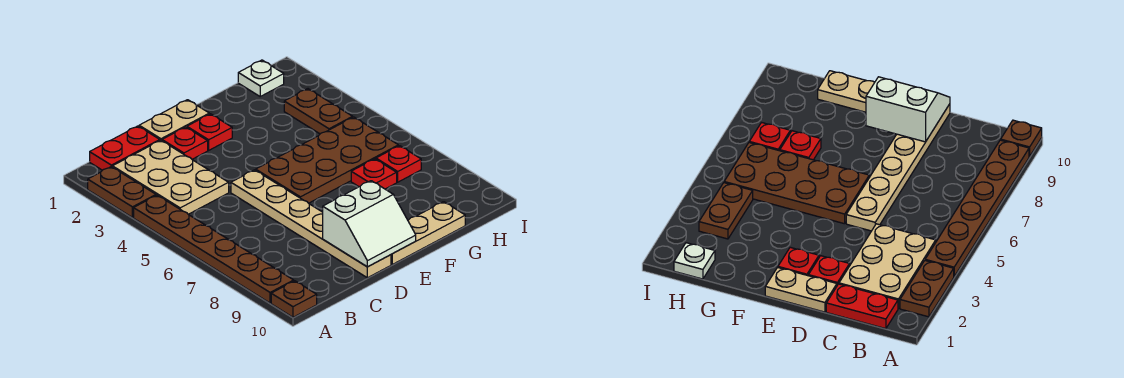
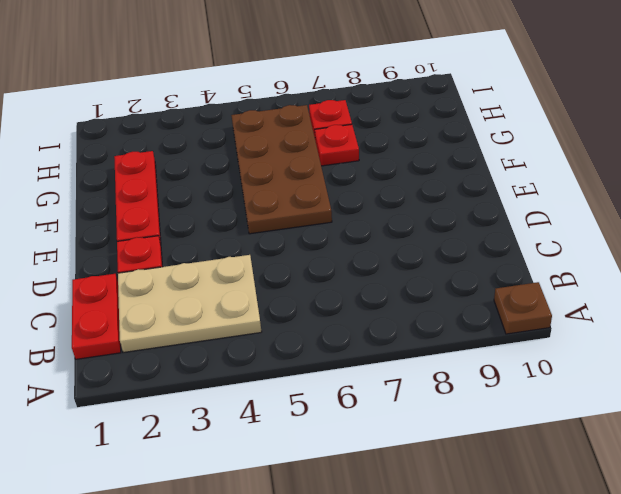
red 1x3 plate [114,151,161,244] -> red 1x1 plate [187,114,232,150]
none -> brown 1x2 plate [88,167,156,217]
none -> brown 1x6 plate [134,195,294,303]
none -> tan 1x2 plate [139,100,209,141]

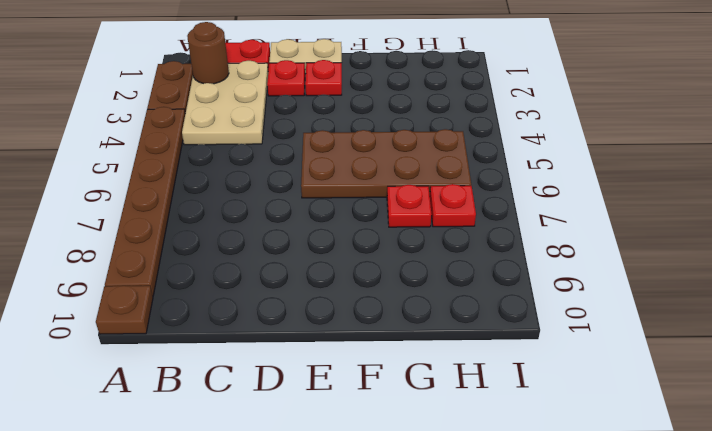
brown 1x1 round brick [187,22,229,84] -> none
none -> tan 1x6 plate [231,170,391,278]
none -> tan 1x3 plate [391,202,465,264]
none -> white 1x1 plate [238,60,284,96]

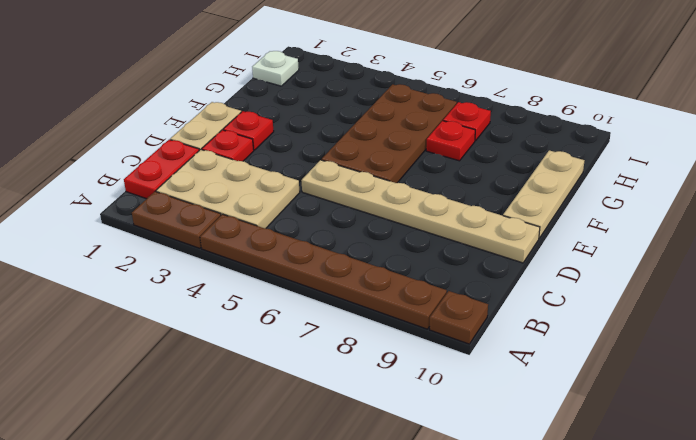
none -> brown 1x2 plate [284,89,353,134]
none -> white 2x2 slope [323,181,416,267]

